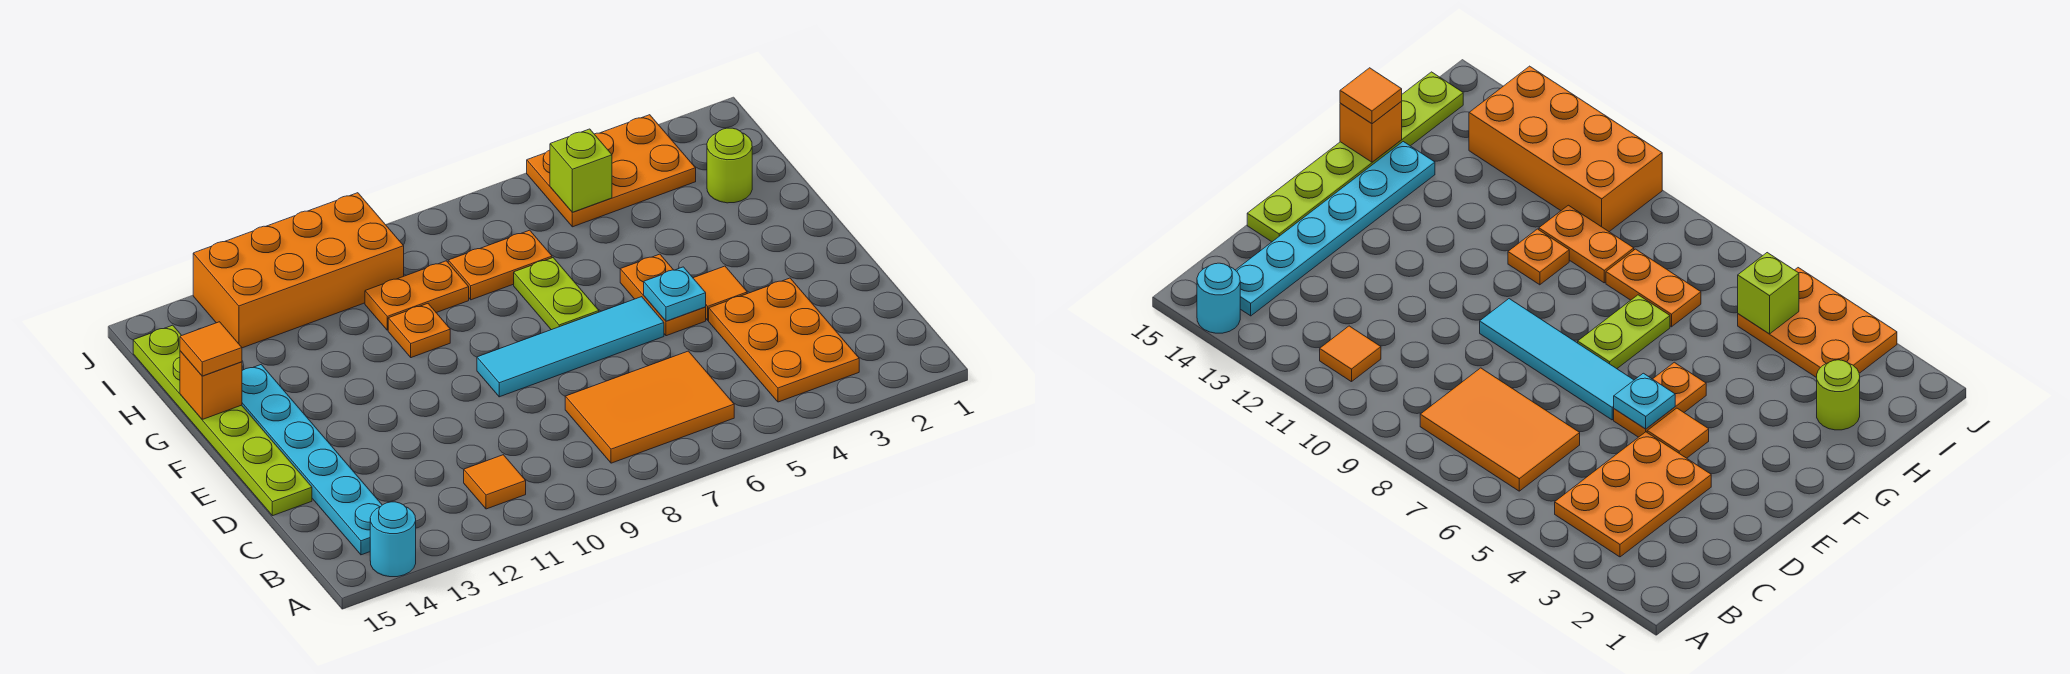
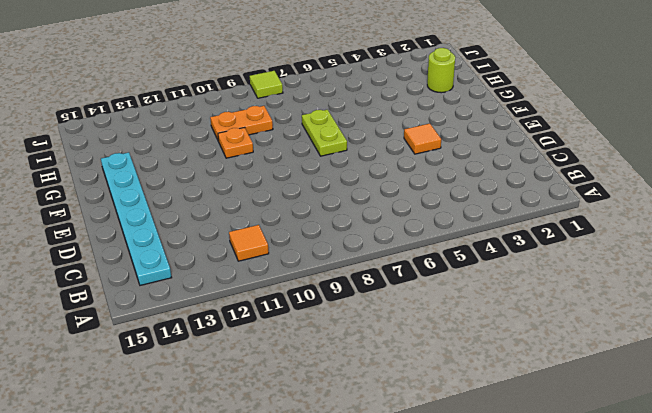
lime 1x1 tile [250,71,283,98] -> none
none -> cyan 1x1 round brick [370,502,416,577]
none -> orange 2x3 plate [709,278,859,402]
none -> orange 2x3 tile [565,351,734,463]

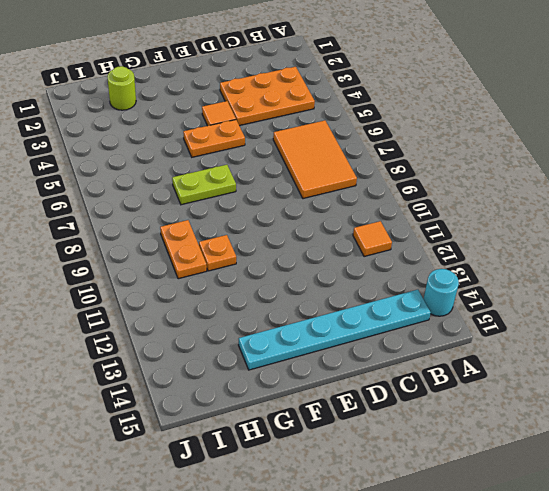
none -> lime 1x6 plate [133,325,312,516]
none -> cyan 1x4 tile [477,297,664,397]
none -> orange 1x2 plate [448,230,552,300]

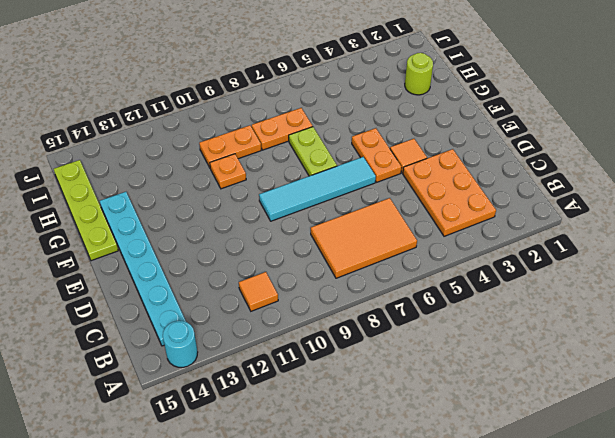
lime 1x4 plate [54,160,118,261] -> lime 1x6 plate [133,325,312,516]
none -> orange 2x3 plate [527,115,696,227]
none -> orange 2x4 brick [193,193,404,348]
none -> cyan 1x1 plate [644,267,706,321]

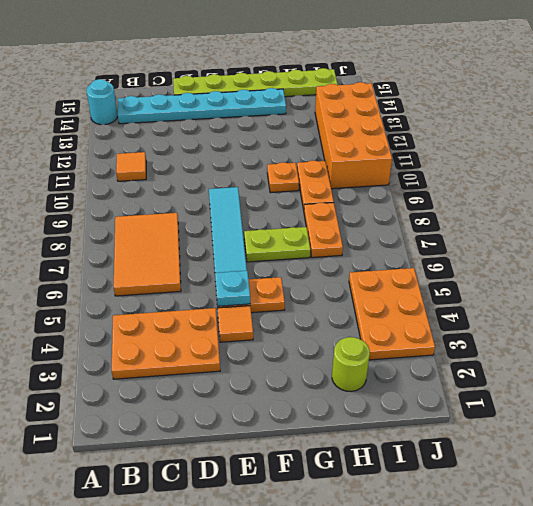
none -> orange 1x1 brick [180,351,242,419]
none -> lime 1x1 brick [550,129,612,212]
none -> orange 1x1 tile [180,322,242,376]

